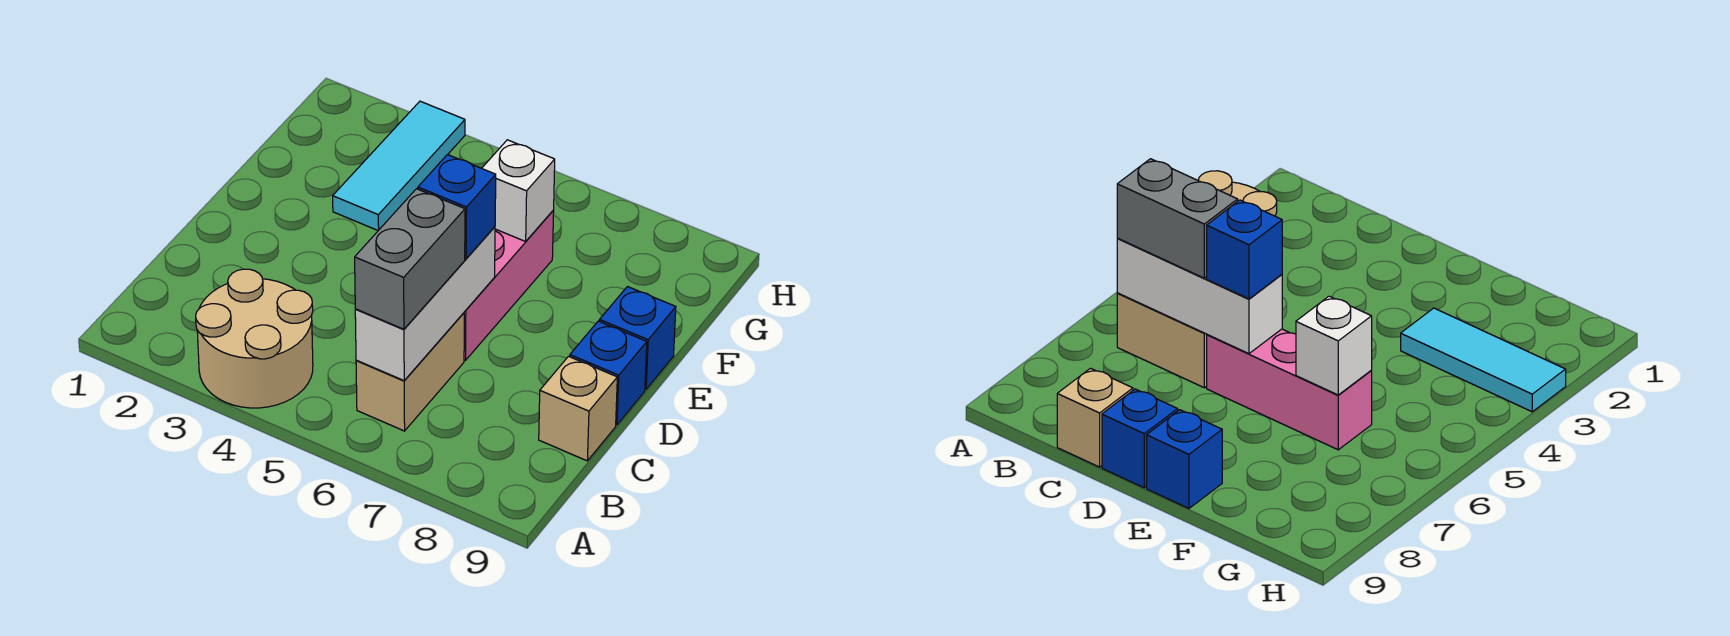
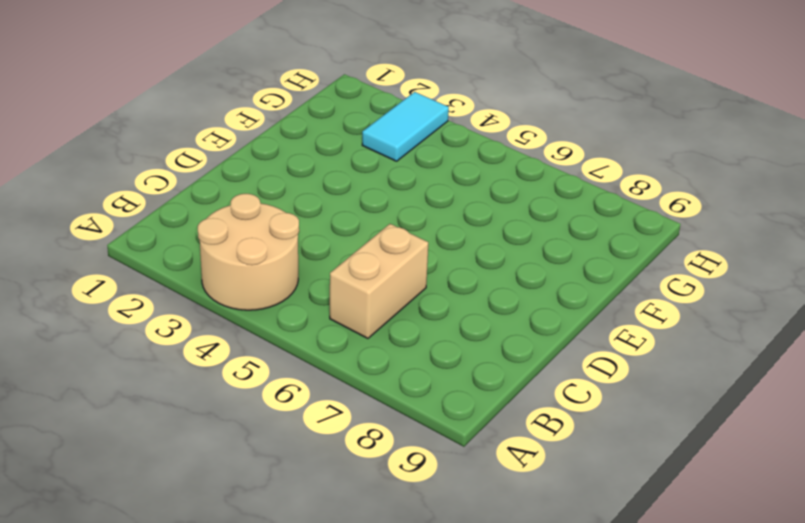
cyan 1x2 tile [362,92,449,161] -> cyan 1x3 tile [333,101,465,230]
none -> tan 1x1 brick [539,356,617,461]
none -> pink 1x3 brick [464,211,554,360]

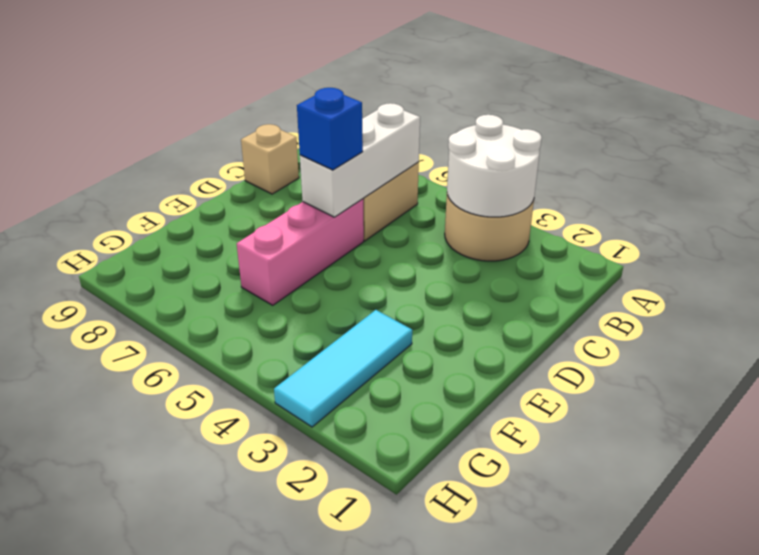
white 2x2 round brick [447,115,542,217] -> none
none -> blue 1x1 brick [570,321,647,425]
none -> blue 1x1 brick [599,287,676,389]

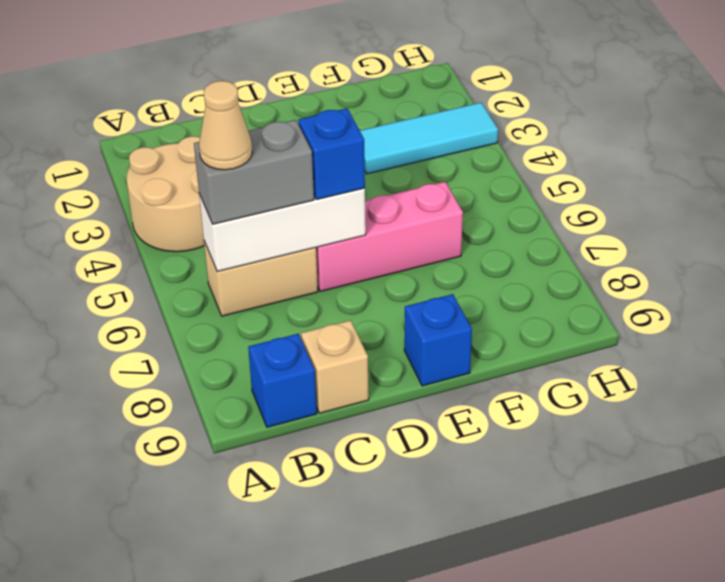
tan 1x1 cone [199,81,252,170] -> none
blue 1x1 brick [248,334,317,427] -> blue 1x1 brick moved to [570,321,647,425]
none -> white 1x1 brick [482,140,555,241]

